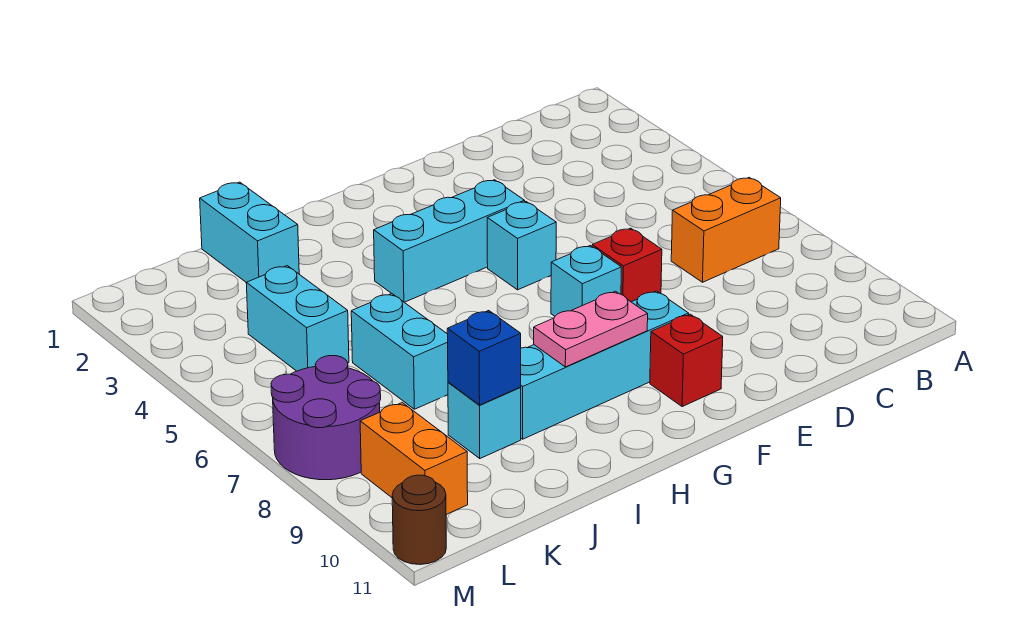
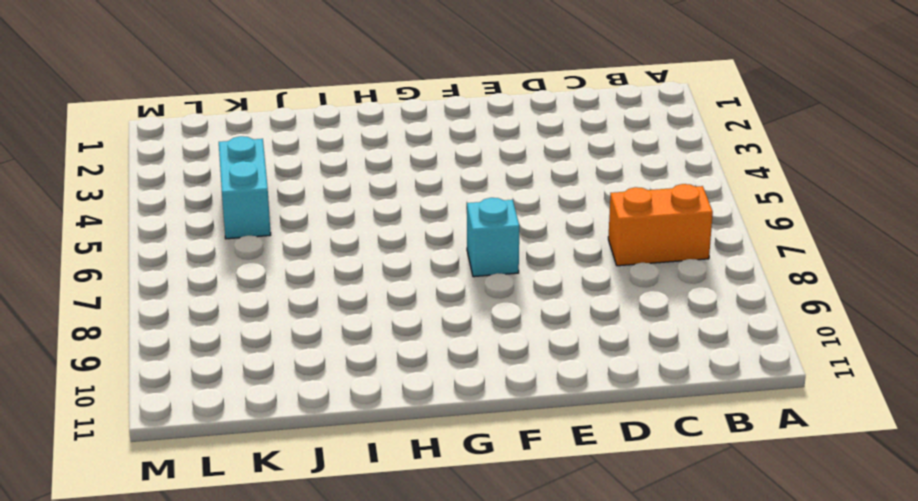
none -> red 1x1 brick [592,228,662,302]
none -> cyan 1x3 brick [374,180,525,302]
none -> cyan 1x1 brick [487,202,556,290]

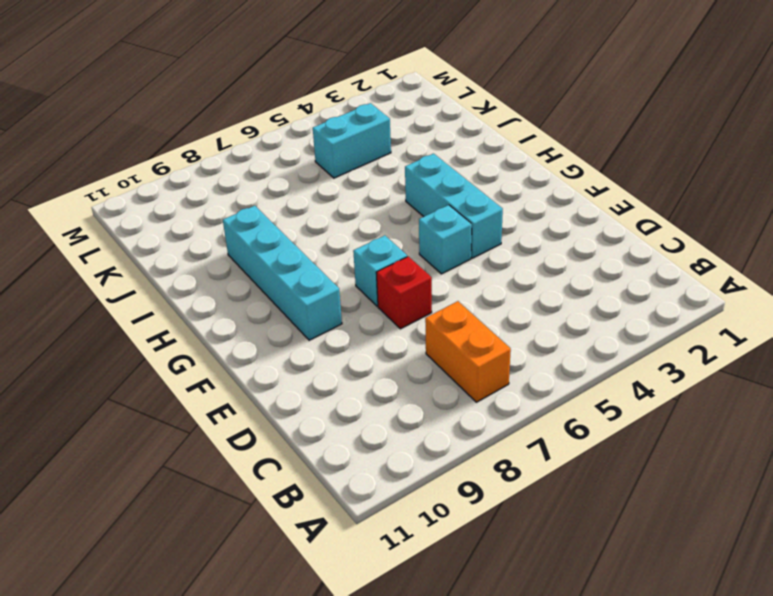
none -> red 1x1 brick [650,314,723,406]
none -> cyan 1x2 brick [200,182,299,282]
none -> cyan 1x2 brick [351,294,448,409]

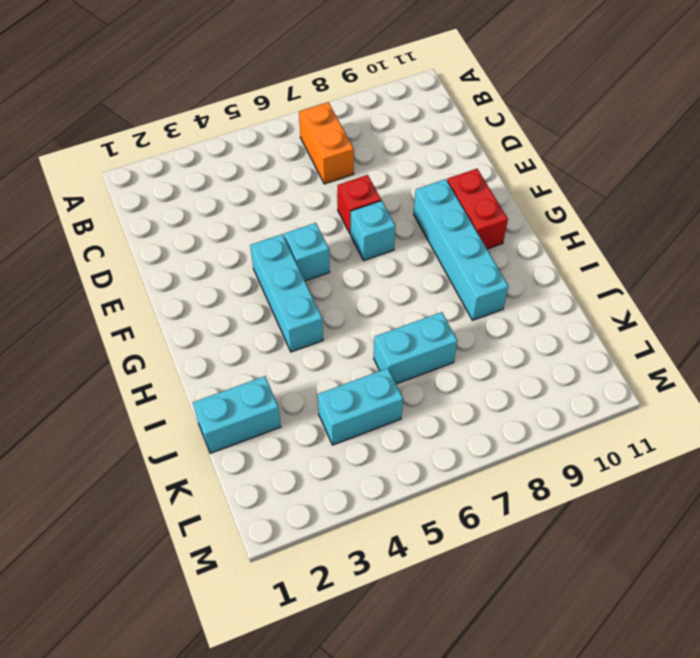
red 1x2 brick [447,169,508,249] -> red 1x1 brick [650,314,723,406]
none -> cyan 1x1 brick [448,382,521,458]
none -> purple 2x2 round brick [271,356,381,480]
none -> orange 1x2 brick [360,403,468,515]

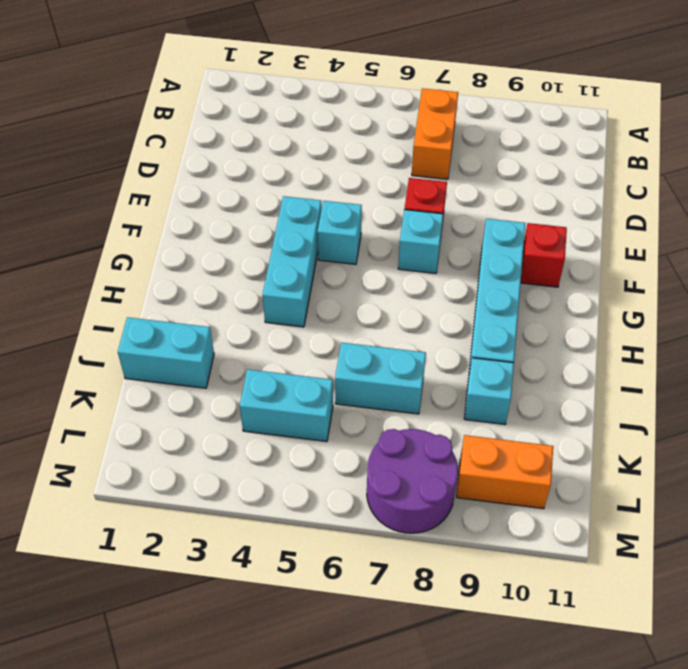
none -> brown 1x1 round brick [392,475,446,565]
none -> pink 1x2 plate [534,291,648,367]
none -> blue 1x1 brick [447,311,521,405]

